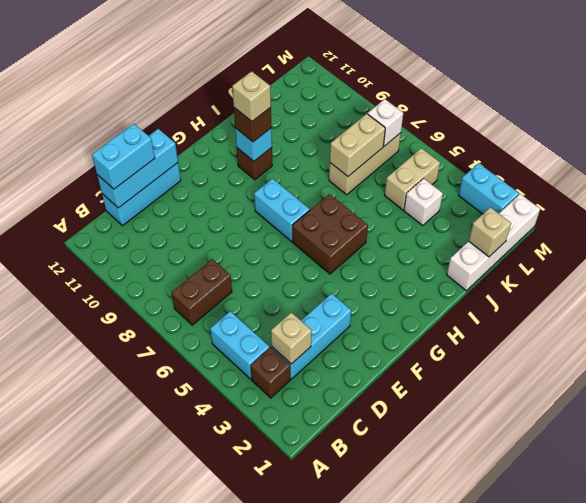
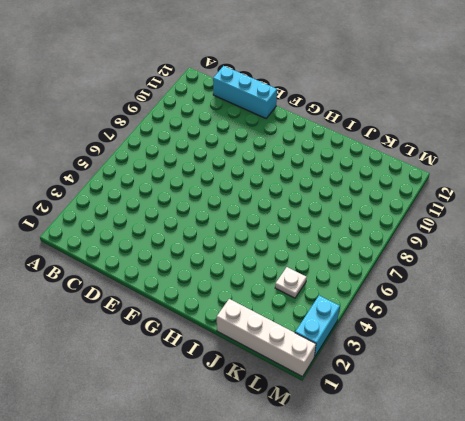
white 1x1 plate [275,267,307,298] -> white 1x1 brick [404,178,443,226]
none -> brown 1x1 brick [251,348,290,398]
none -> cyan 1x2 brick [210,311,270,379]
none -> brown 1x2 brick [172,259,232,325]

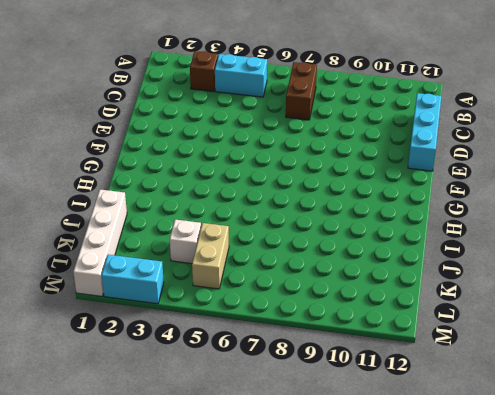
none -> cyan 1x3 brick [272,293,351,379]
none -> brown 2x2 brick [292,194,368,274]
none -> cyan 1x2 brick [254,179,310,241]

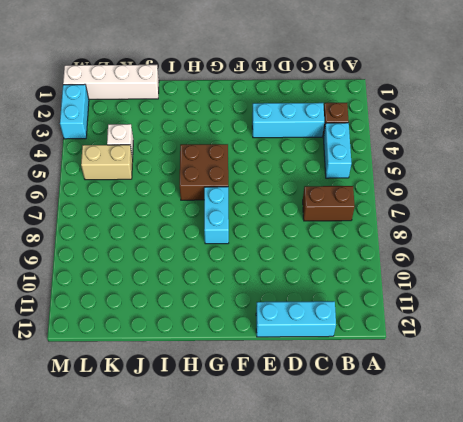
none -> brown 1x1 brick [237,148,272,180]
none -> tan 1x3 brick [329,133,401,195]
none -> tan 1x1 brick [271,312,312,364]

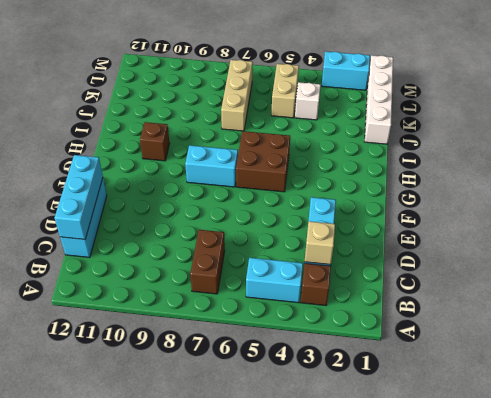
none -> cyan 1x1 brick [235,128,272,161]
none -> tan 1x2 brick [330,114,385,176]
none -> tan 1x1 brick [469,208,511,257]

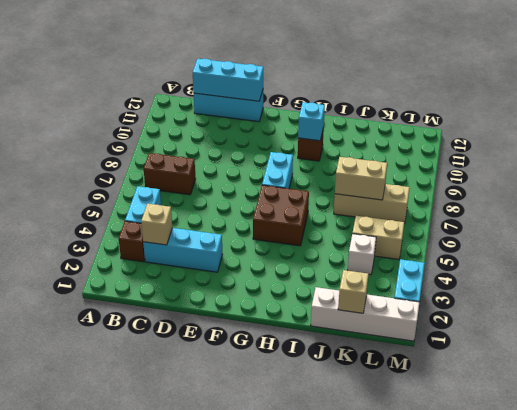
none -> white 1x1 brick [368,99,403,146]
none -> cyan 1x2 brick [92,124,155,189]
none -> brown 1x1 brick [234,107,271,142]

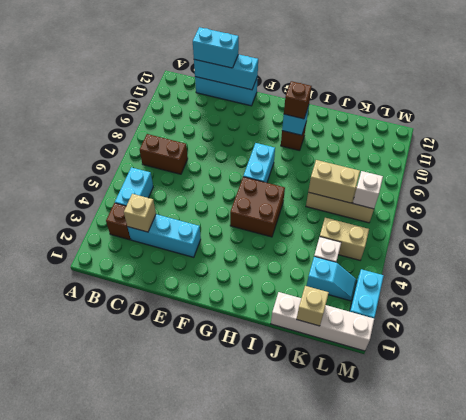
cyan 1x2 slope [307,257,356,301] -> none
none -> tan 1x1 brick [232,71,271,121]

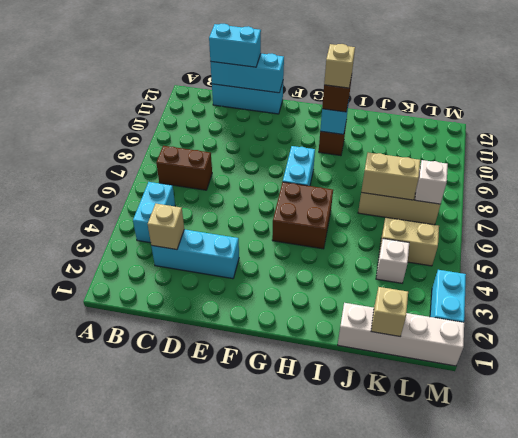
none -> brown 1x1 brick [251,348,290,398]

